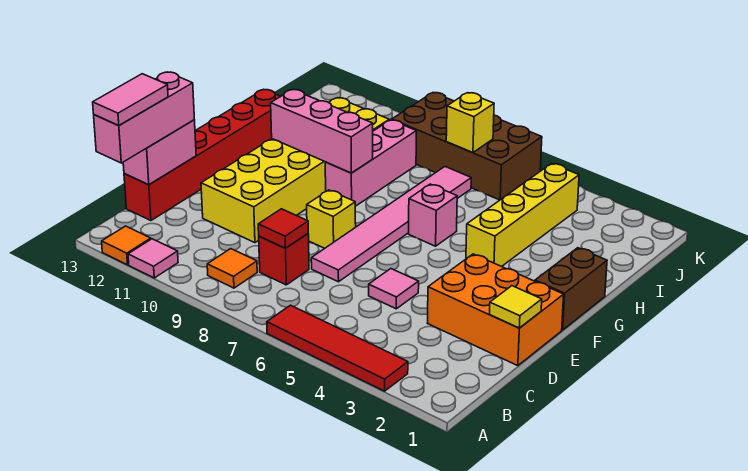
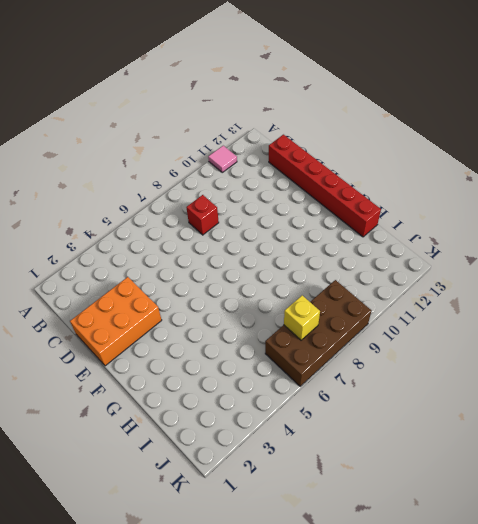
none -> red 1x4 tile [267,305,408,391]
none -> orange 1x1 tile [102,226,151,265]
none -> orange 1x1 tile [207,249,257,288]

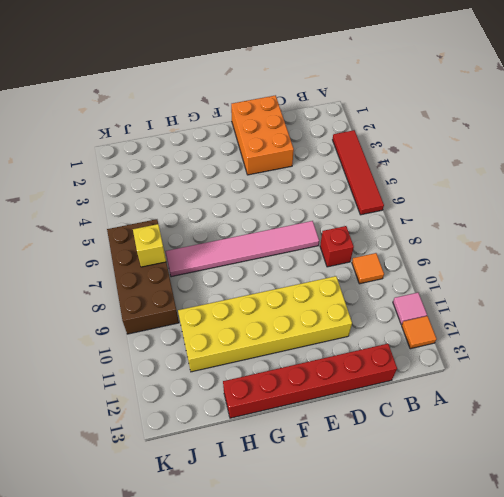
none -> pink 1x1 tile [369,269,419,309]
none -> yellow 1x1 brick [307,190,356,248]
none -> brown 1x2 brick [535,248,607,330]

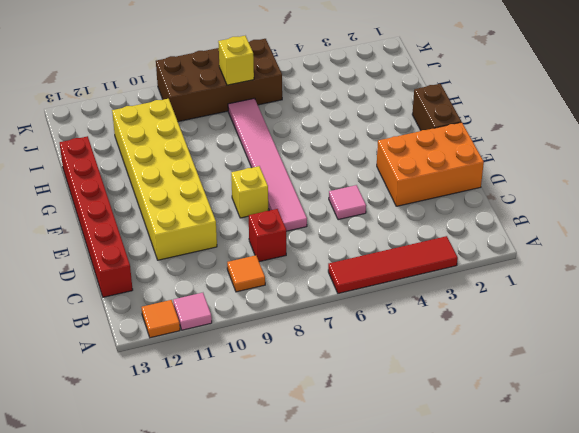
none -> yellow 1x4 brick [466,164,579,267]
none -> pink 1x1 brick [409,184,457,246]
none -> pink 1x3 brick [325,120,416,206]

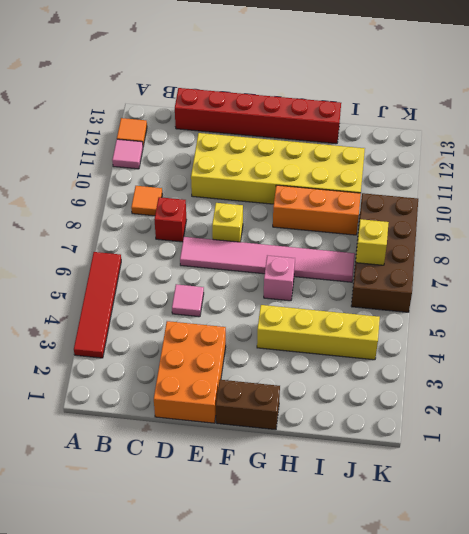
orange 1x3 brick [273,185,361,235] -> pink 1x3 brick [325,120,416,206]
none -> red 1x1 tile [258,209,308,248]
none -> pink 1x2 brick [123,120,196,185]
none -> yellow 1x1 tile [490,286,542,328]

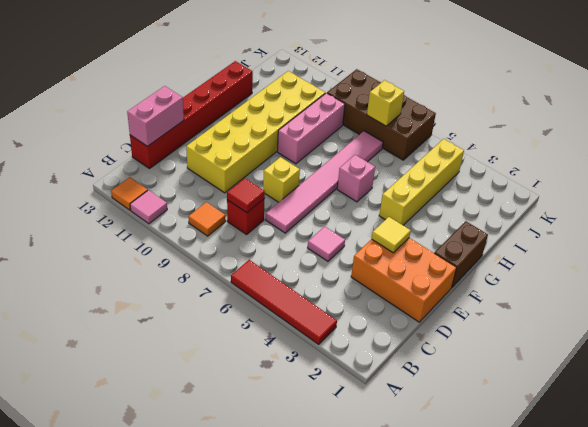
yellow 1x1 tile [372,217,411,253] -> yellow 1x1 tile moved to [490,286,542,328]
none -> pink 1x3 brick [271,90,373,173]
none -> pink 1x3 brick [94,72,194,163]
none -> pink 1x2 tile [93,74,168,125]

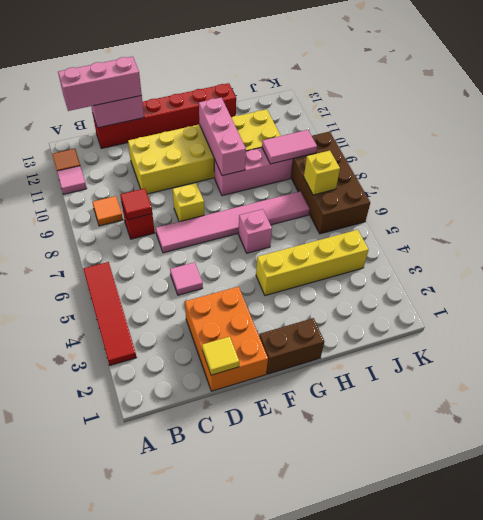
pink 1x2 tile [262,130,317,164] -> pink 1x2 tile moved to [93,74,168,125]

